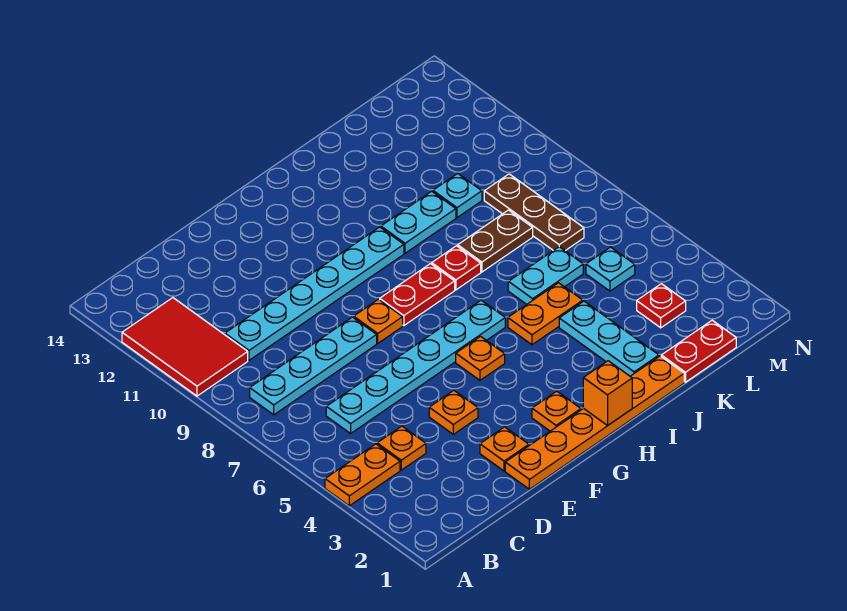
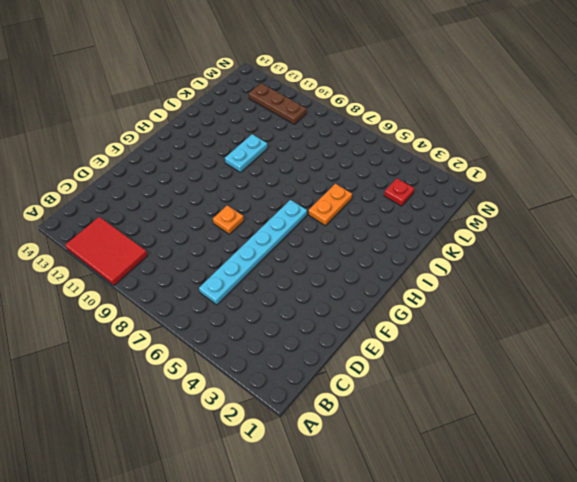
brown 1x3 plate [249,83,306,124] -> brown 1x3 plate moved to [484,174,584,251]
none -> orange 1x2 plate [325,444,400,506]
none -> cyan 1x4 plate [250,317,377,415]
none -> orange 1x1 plate [377,426,426,470]

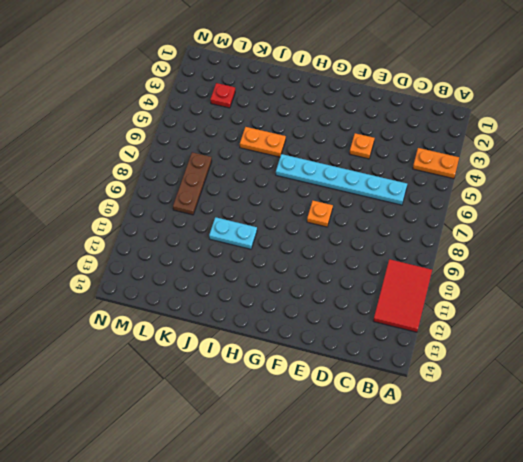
none -> cyan 1x4 plate [250,317,377,415]
none -> orange 1x1 plate [377,426,426,470]
none -> cyan 1x6 plate [225,227,404,360]

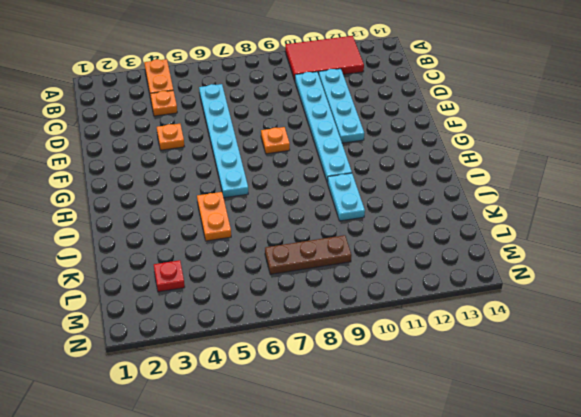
cyan 1x4 plate [319,69,364,143] -> cyan 1x4 plate moved to [250,317,377,415]
none -> orange 1x6 plate [505,356,684,489]
none -> orange 1x1 plate [480,427,529,471]
none -> orange 1x1 plate [532,391,581,431]

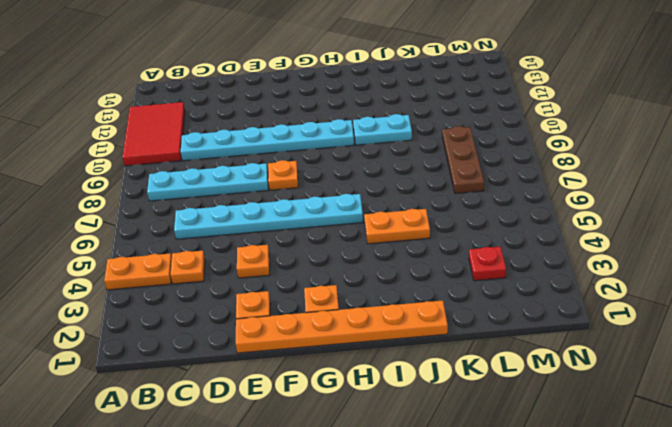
none -> orange 1x1 plate [456,336,505,380]
none -> red 1x2 plate [380,264,455,326]
none -> red 1x1 plate [432,246,481,290]

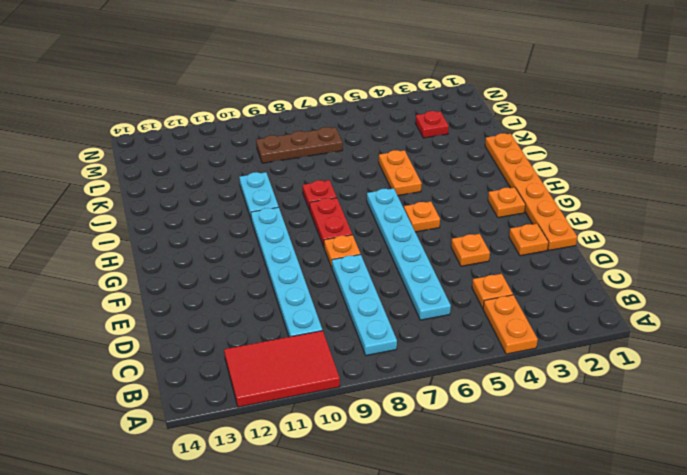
none -> cyan 1x3 plate [559,301,659,376]
none -> cyan 1x2 plate [508,247,583,304]
none -> brown 1x2 plate [458,210,533,272]

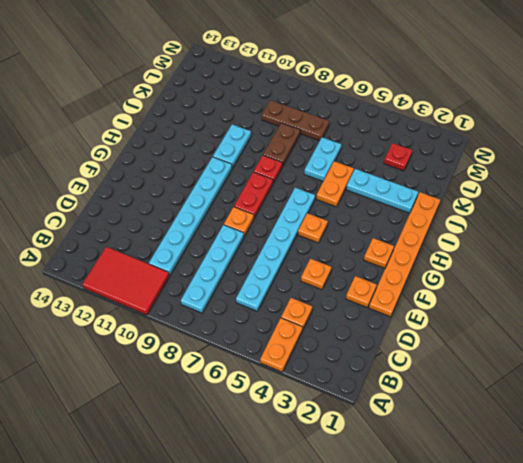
none -> red 1x2 plate [661,320,736,382]
none -> cyan 1x1 plate [433,174,482,218]
none -> cyan 1x1 plate [586,247,635,291]

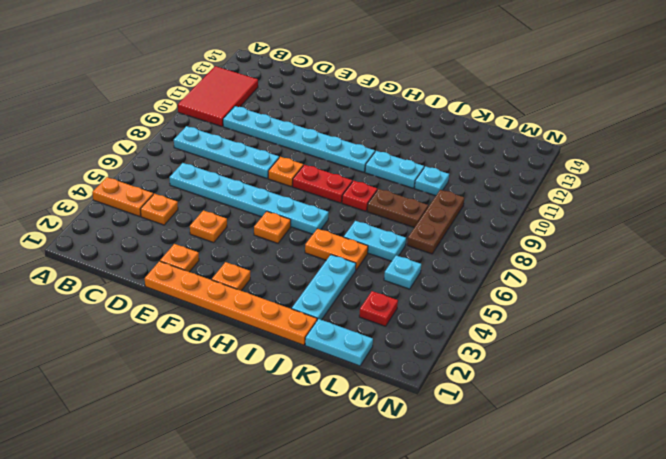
cyan 1x2 plate [305,319,373,366] -> red 1x2 plate [661,320,736,382]
none -> orange 1x1 brick [583,361,632,425]

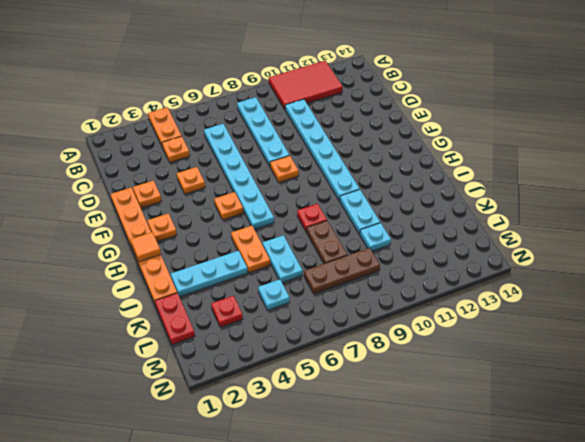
orange 1x1 tile [131,232,161,262] -> orange 1x1 brick [583,361,632,425]
none -> red 1x2 plate [380,264,455,326]

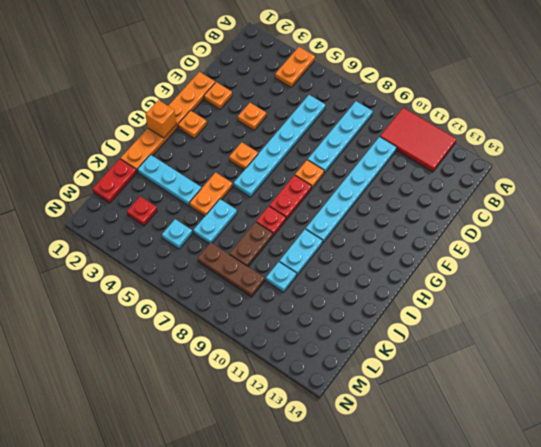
none -> orange 1x1 plate [377,426,426,470]

